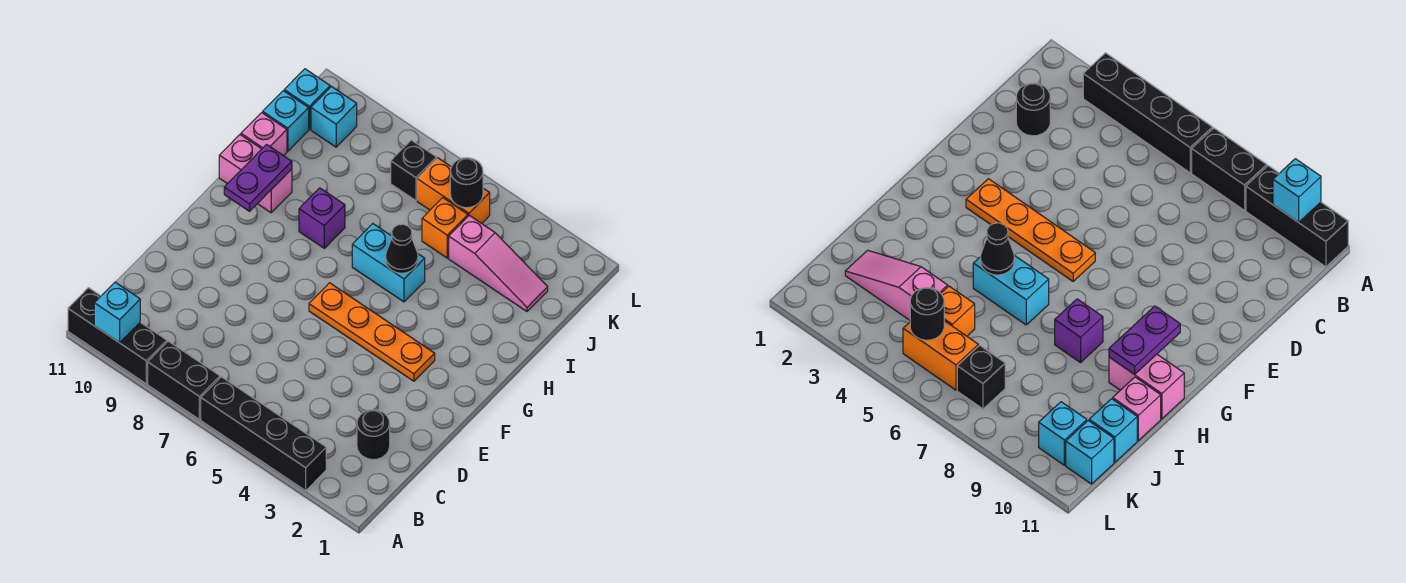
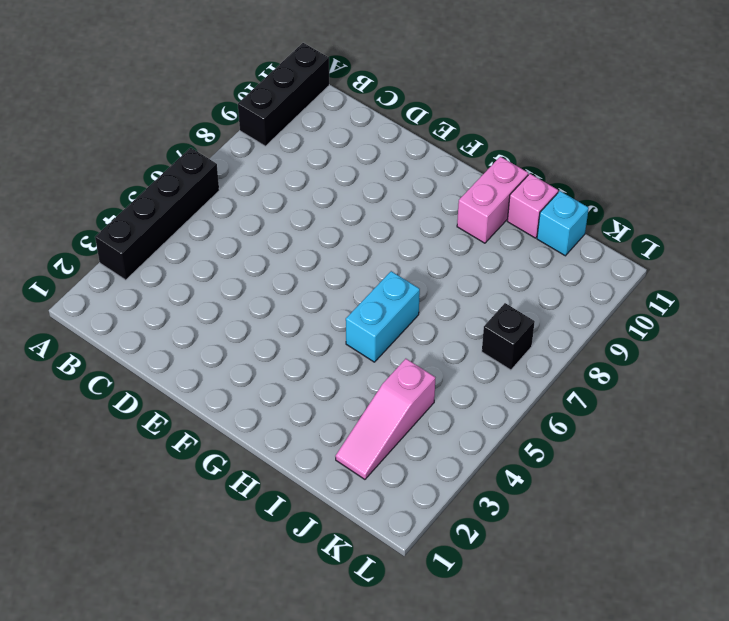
none -> black 1x2 brick [148,341,220,419]
none -> black 1x1 round brick [357,410,390,460]
none -> orange 1x4 plate [309,283,435,381]

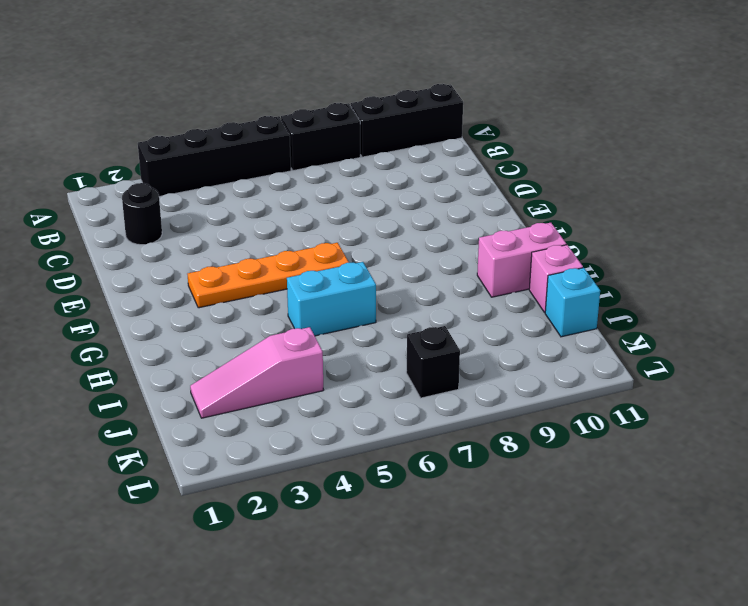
none -> purple 1x1 brick [299,188,345,248]
none -> orange 1x1 brick [422,198,468,258]
none -> orange 1x2 brick [417,158,490,223]

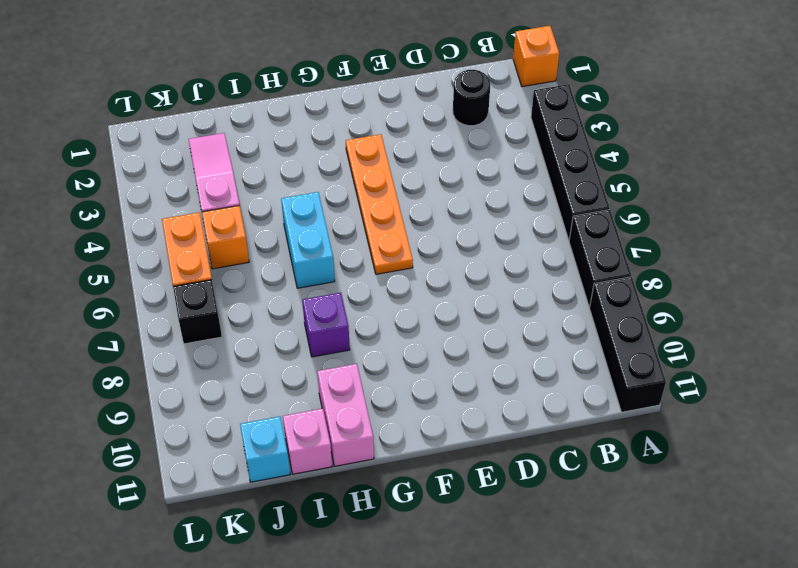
orange 1x1 brick [513,26,559,87] -> none
none -> cyan 1x1 brick [311,87,357,147]
none -> cyan 1x1 brick [284,69,330,129]
none -> cyan 1x1 brick [94,282,140,343]

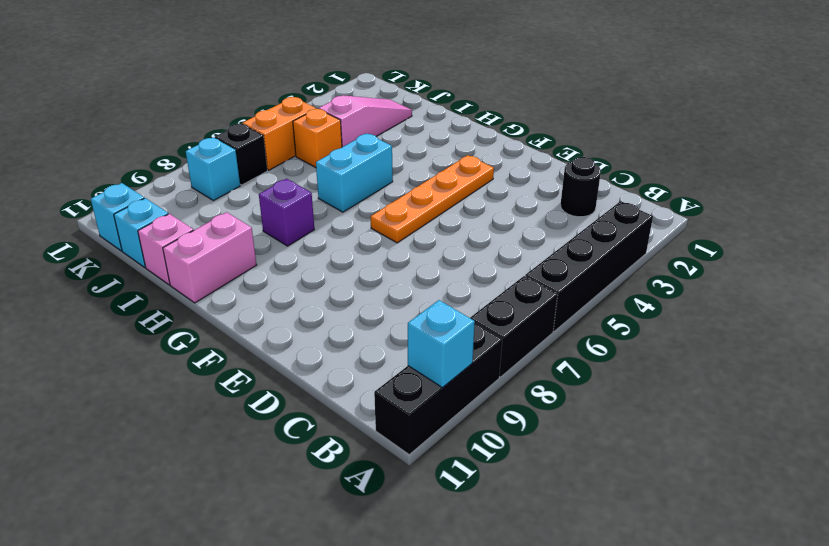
cyan 1x1 brick [186,137,240,201] -> cyan 1x1 brick moved to [311,87,357,147]
none -> purple 1x2 plate [224,145,292,211]
none -> black 1x1 cone [385,224,418,273]
none -> black 1x1 round brick [450,158,483,208]

